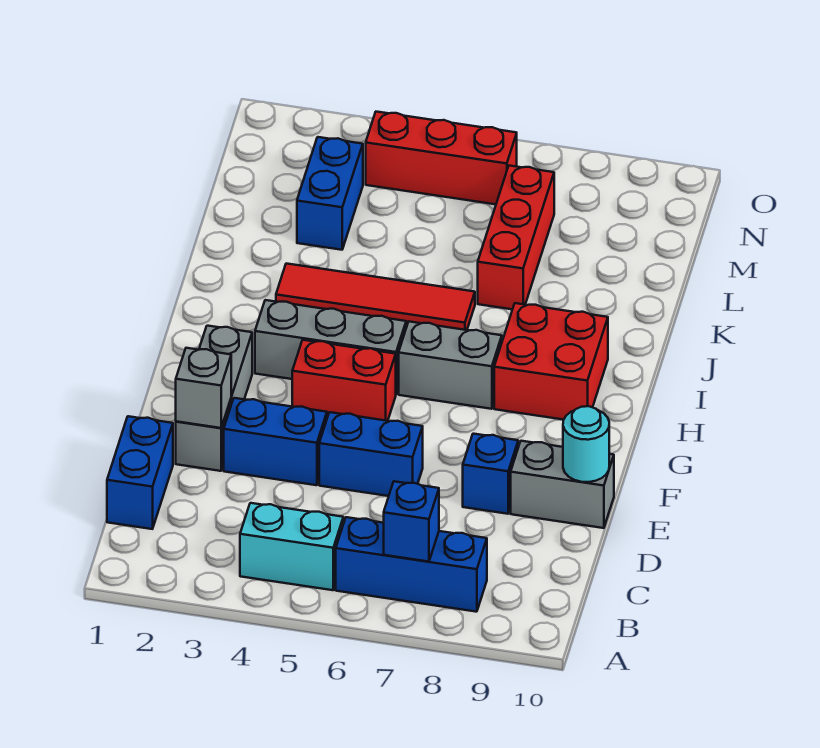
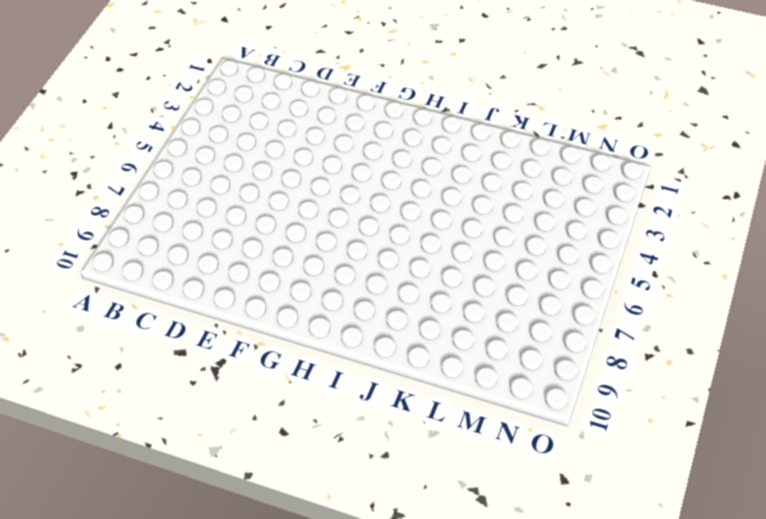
none -> cyan 1x2 brick [240,503,343,590]
none -> blue 1x3 brick [336,517,487,612]
none -> blue 1x2 brick [107,416,173,529]

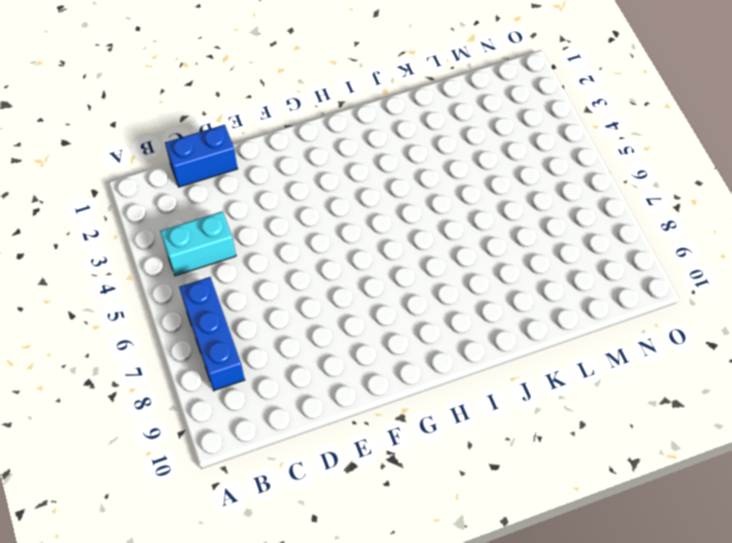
cyan 1x2 brick [160,211,236,276] -> cyan 1x2 brick turned to [240,503,343,590]
none -> grey 1x3 brick [176,326,252,471]
none -> blue 1x2 brick [224,398,327,485]
none -> blue 1x2 brick [319,412,423,496]

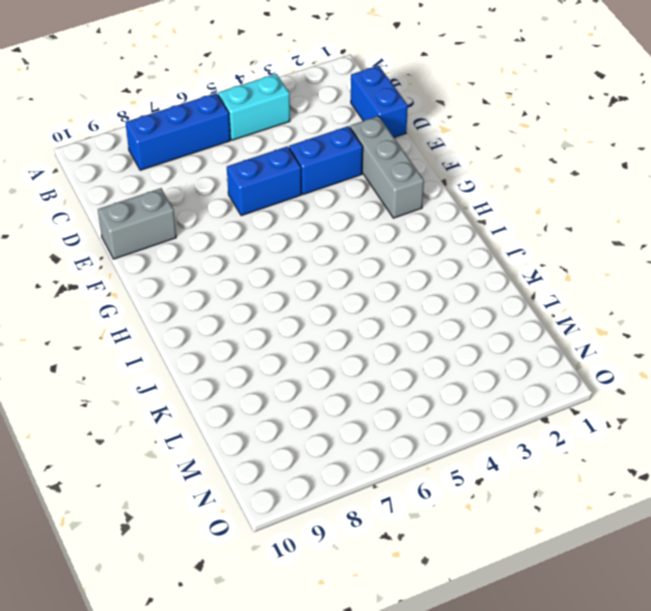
none -> blue 1x1 brick [463,434,518,514]
none -> red 1x2 brick [292,340,396,421]
none -> grey 1x3 brick [255,300,406,393]

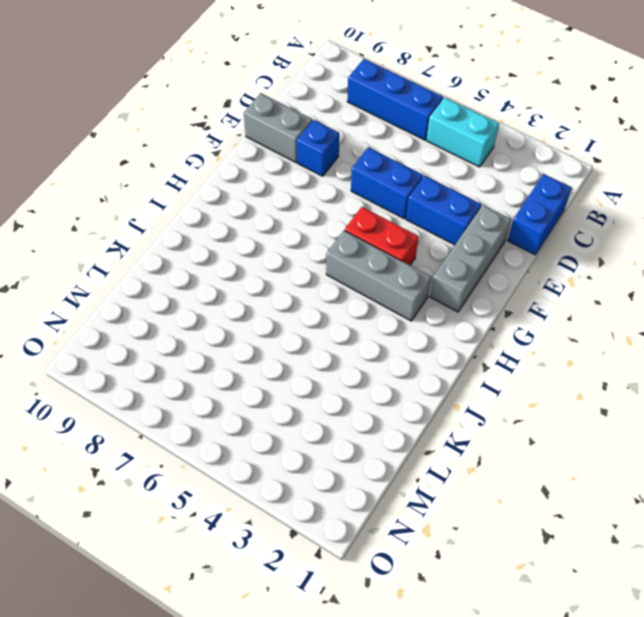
none -> grey 1x2 brick [399,322,502,409]
none -> red 2x2 brick [494,303,608,420]
none -> red 1x4 tile [276,264,475,330]

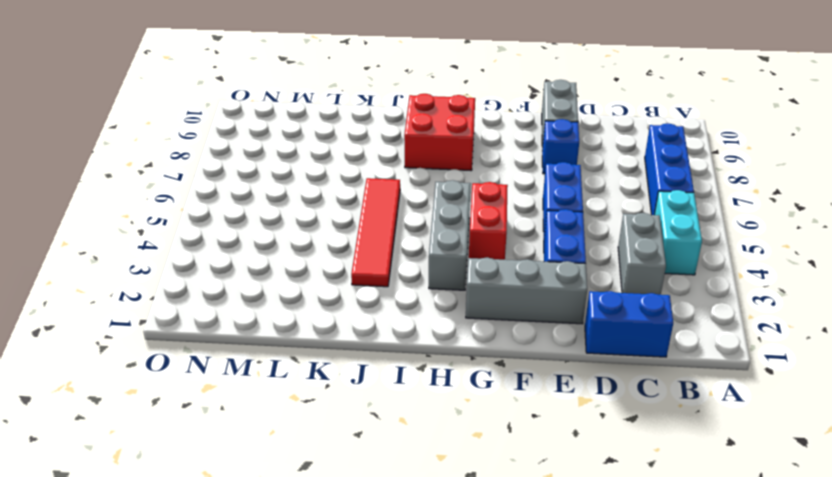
grey 1x2 brick [618,213,666,295] -> grey 1x2 brick moved to [399,322,502,409]
none -> red 1x3 brick [478,166,554,309]
none -> blue 1x2 brick [297,137,363,250]
none -> red 1x3 brick [366,112,517,204]

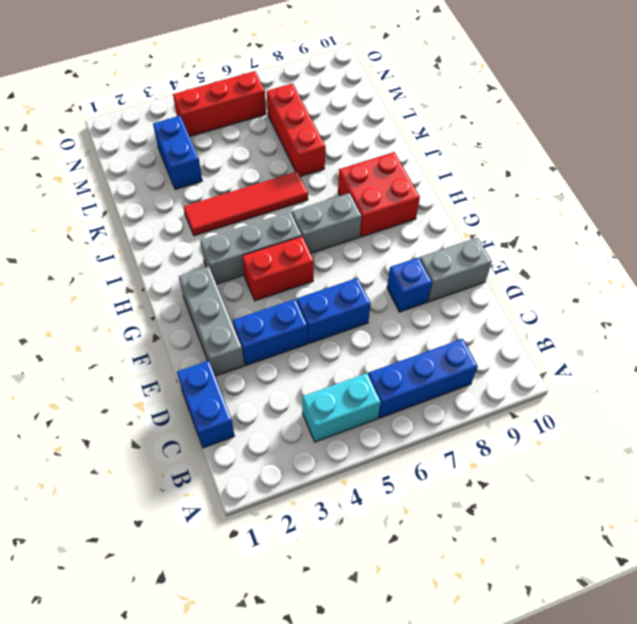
none -> blue 1x1 brick [384,481,439,562]
none -> grey 1x1 brick [176,348,231,428]
none -> cyan 1x1 round brick [563,406,609,482]

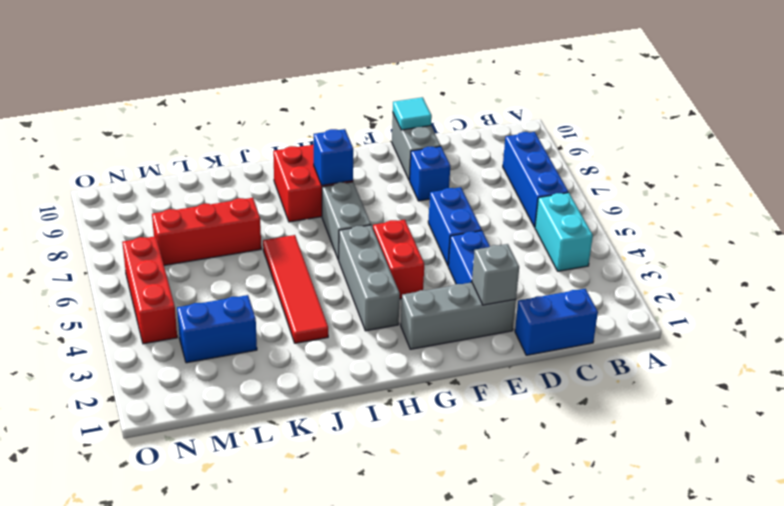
cyan 1x1 tile [393,97,432,130] -> cyan 1x1 round brick [563,406,609,482]
blue 1x1 brick [314,129,353,185] -> blue 1x1 brick moved to [384,481,439,562]

